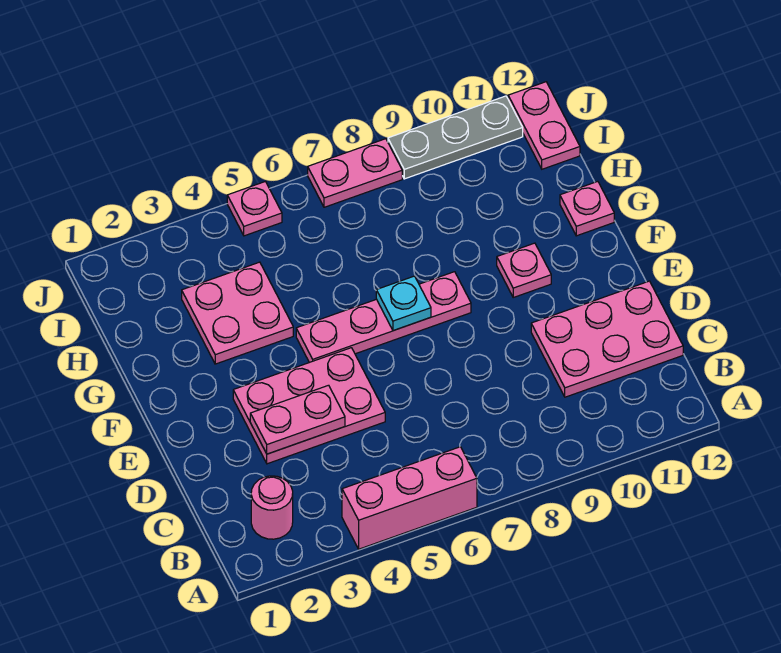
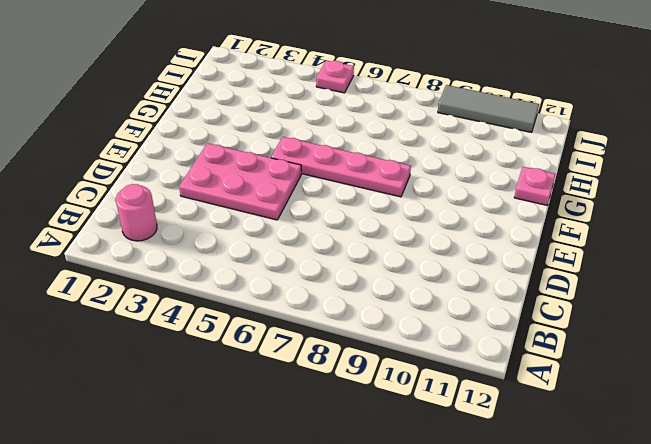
grey 1x3 tile [438,85,539,132] -> grey 1x3 plate [388,96,523,179]
none -> pink 1x3 brick [342,447,477,549]
none -> pink 2x3 plate [531,281,683,397]
none -> pink 1x1 plate [497,243,551,297]

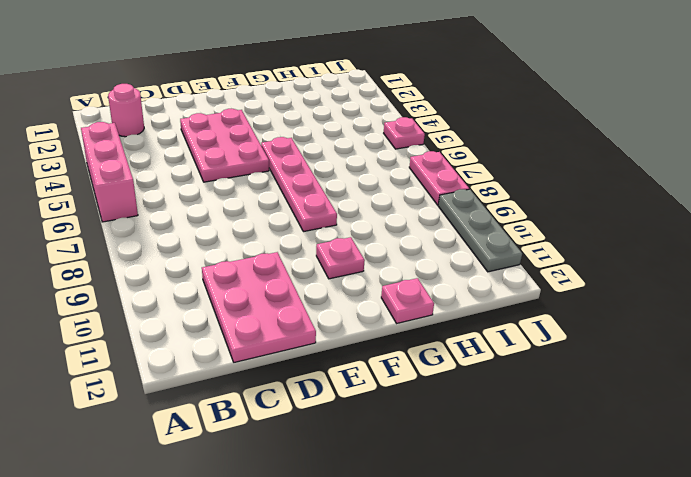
none -> pink 2x2 plate [182,262,293,364]
none -> pink 1x2 plate [508,82,580,169]
none -> pink 1x2 plate [250,385,345,454]

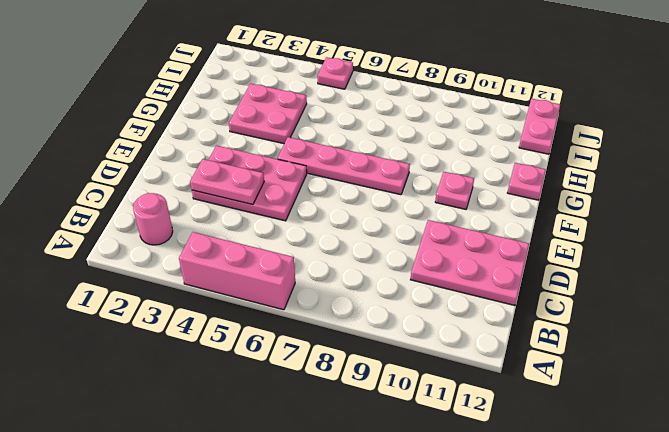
none -> pink 1x2 plate [308,139,402,207]
none -> grey 1x3 plate [388,96,523,179]
none -> cyan 1x1 plate [376,276,431,331]

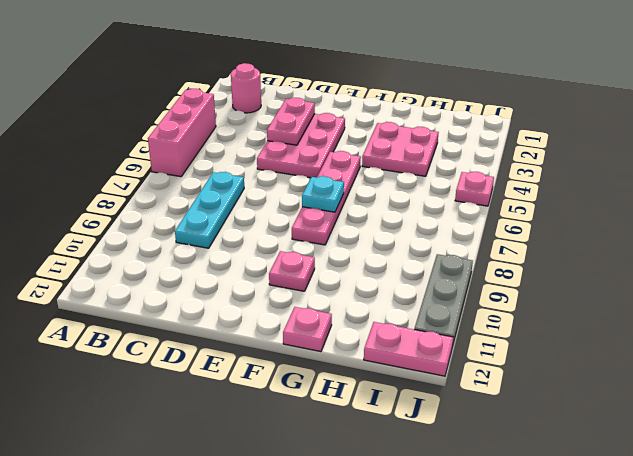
cyan 1x3 plate [175,172,244,248] -> none
none -> pink 2x3 plate [531,281,683,397]
none -> pink 1x2 plate [308,139,402,207]

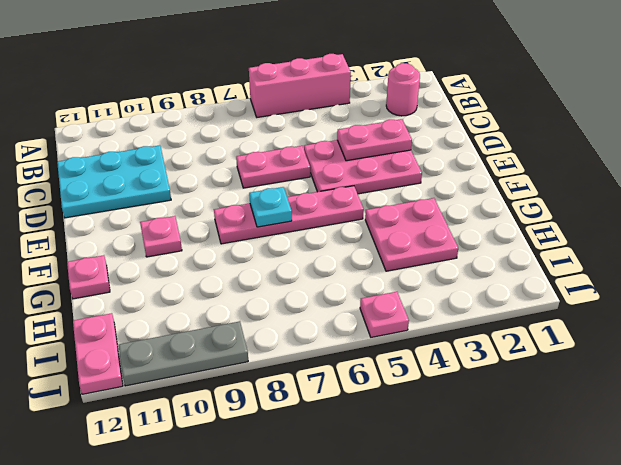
cyan 2x3 plate [57,145,171,218] -> pink 2x3 plate [531,281,683,397]
pink 1x2 plate [236,146,310,188] -> pink 1x2 plate moved to [308,139,402,207]

